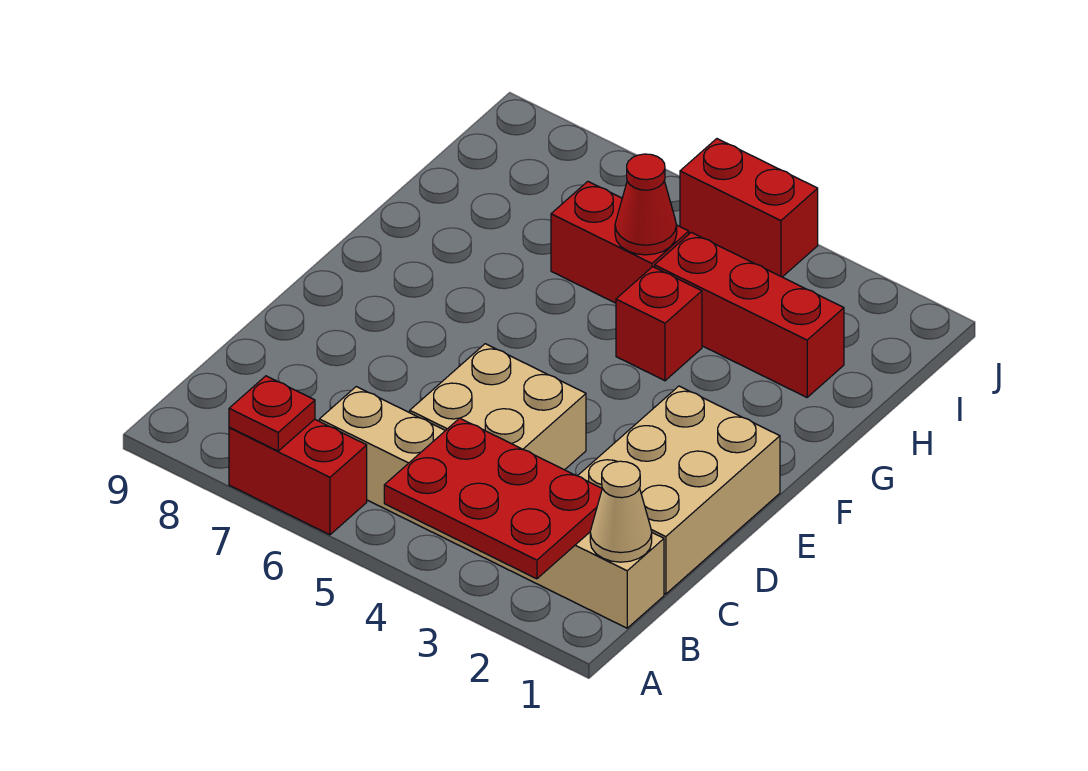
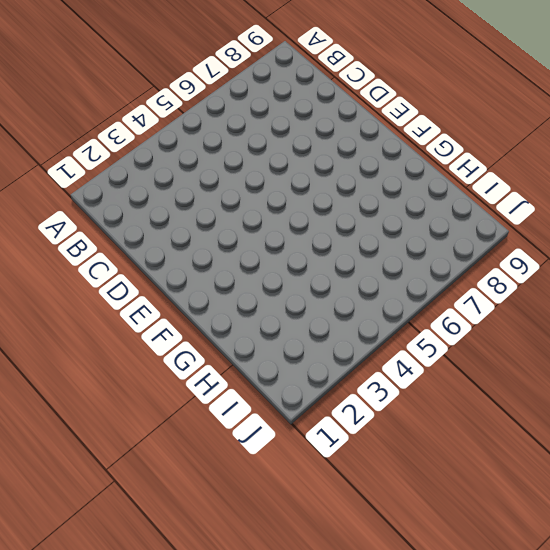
none -> red 1x2 brick [229,419,367,535]
none -> tan 1x6 brick [319,387,664,628]
none -> tan 2x3 brick [578,386,780,594]

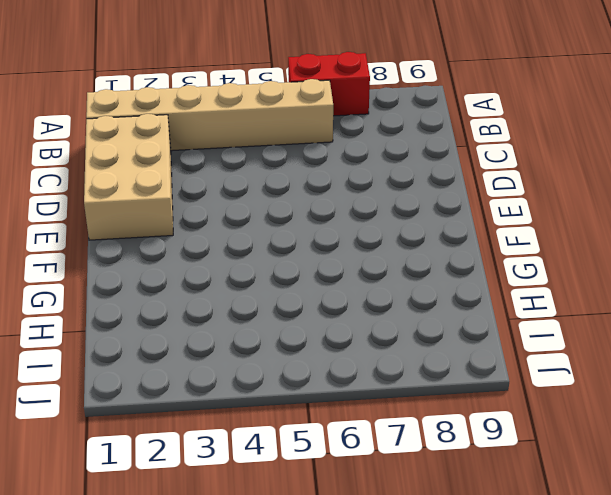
none -> tan 2x2 brick [410,344,586,470]
none -> red 1x1 brick [616,267,702,381]
none -> red 1x3 brick [655,232,844,397]

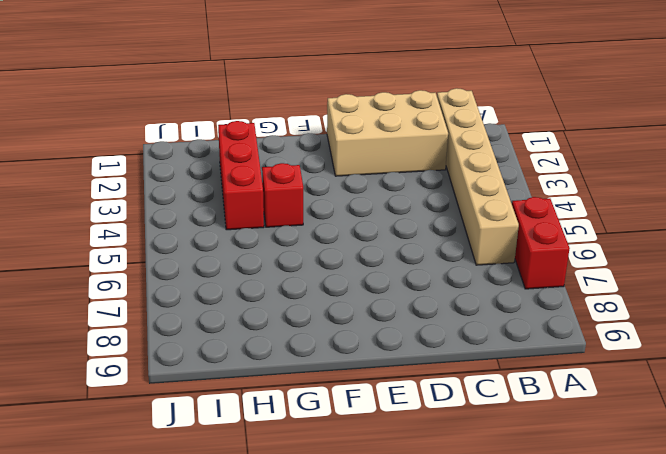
none -> tan 2x2 brick [410,344,586,470]
none -> red 1x2 brick [551,182,689,303]
none -> red 1x2 brick [680,139,818,277]

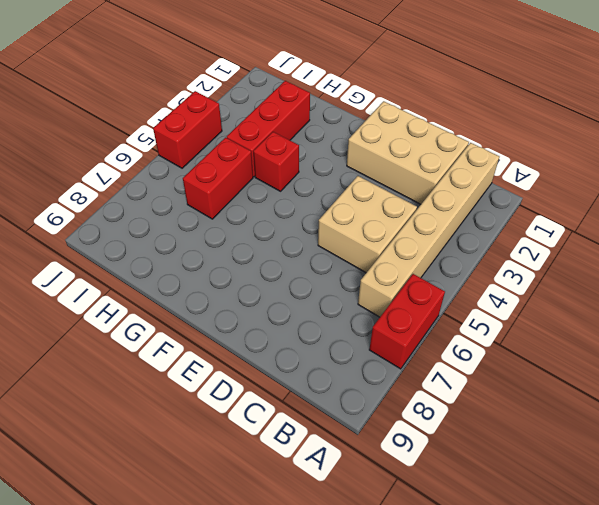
none -> red 2x3 plate [384,418,602,579]
none -> red 1x1 plate [229,376,315,451]
none -> tan 1x1 cone [590,461,652,562]

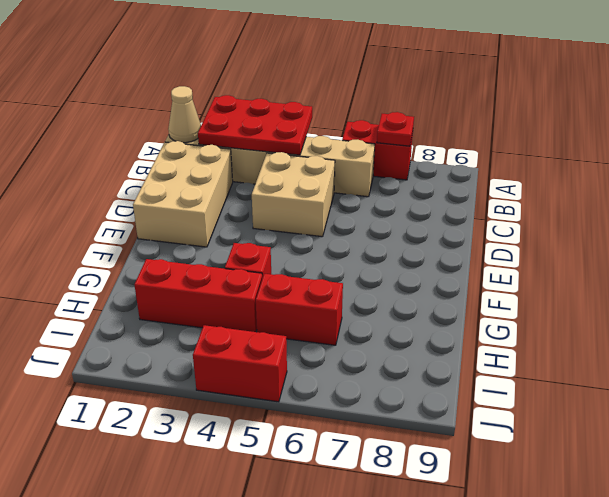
none -> red 1x1 cone [615,154,677,255]

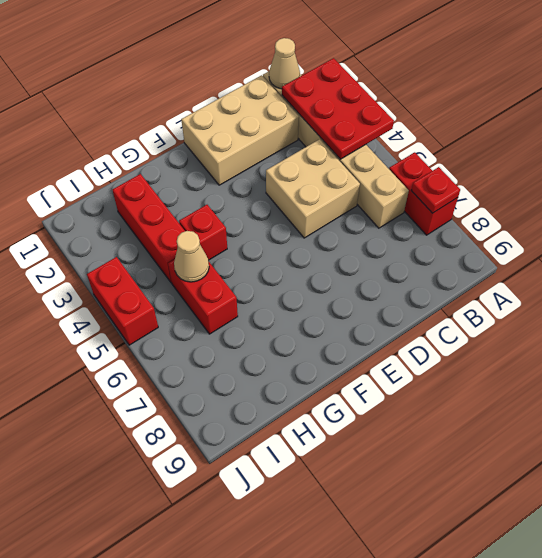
tan 1x1 cone [174,231,209,282] -> red 1x1 cone [615,154,677,255]

